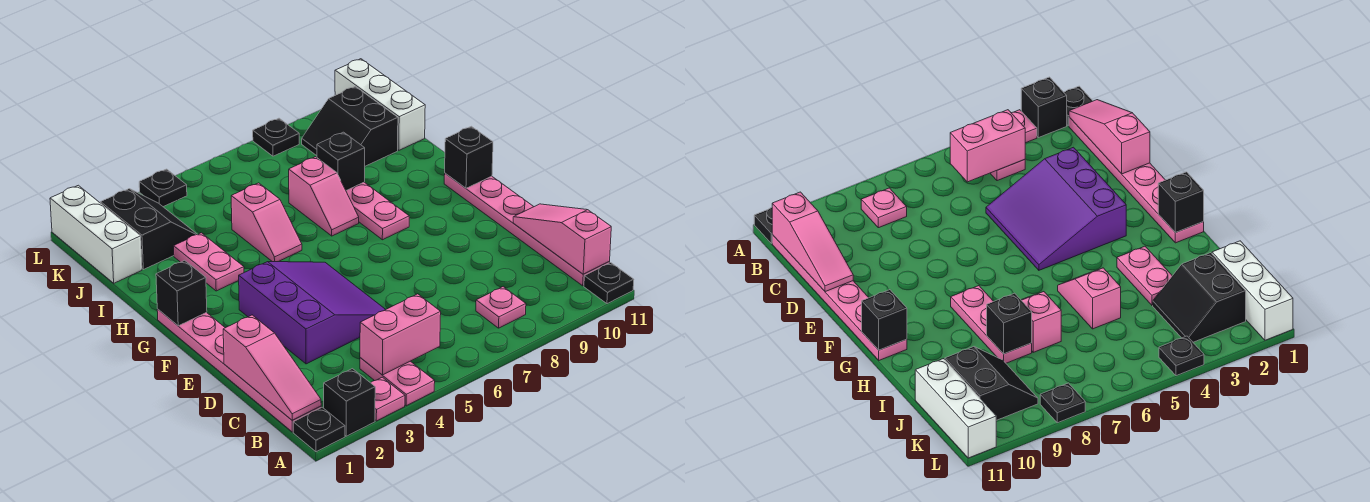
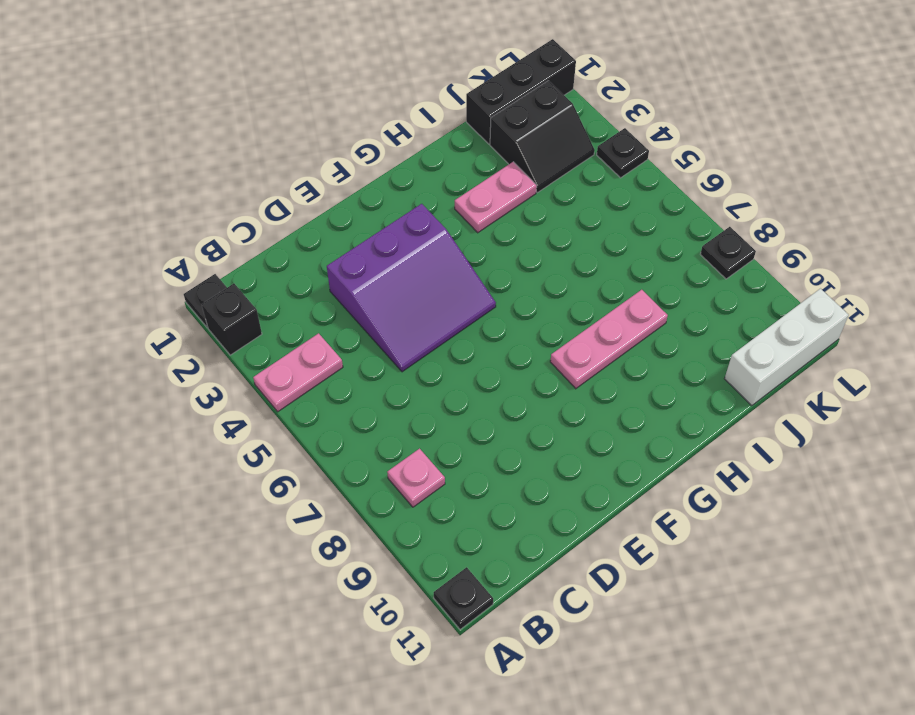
black 1x3 brick [466,39,576,144] -> white 1x3 brick [50,185,142,283]
none -> pink 1x1 plate [371,377,405,421]
none -> pink 1x6 plate [157,309,321,432]
none -> pink 1x6 plate [444,173,610,286]

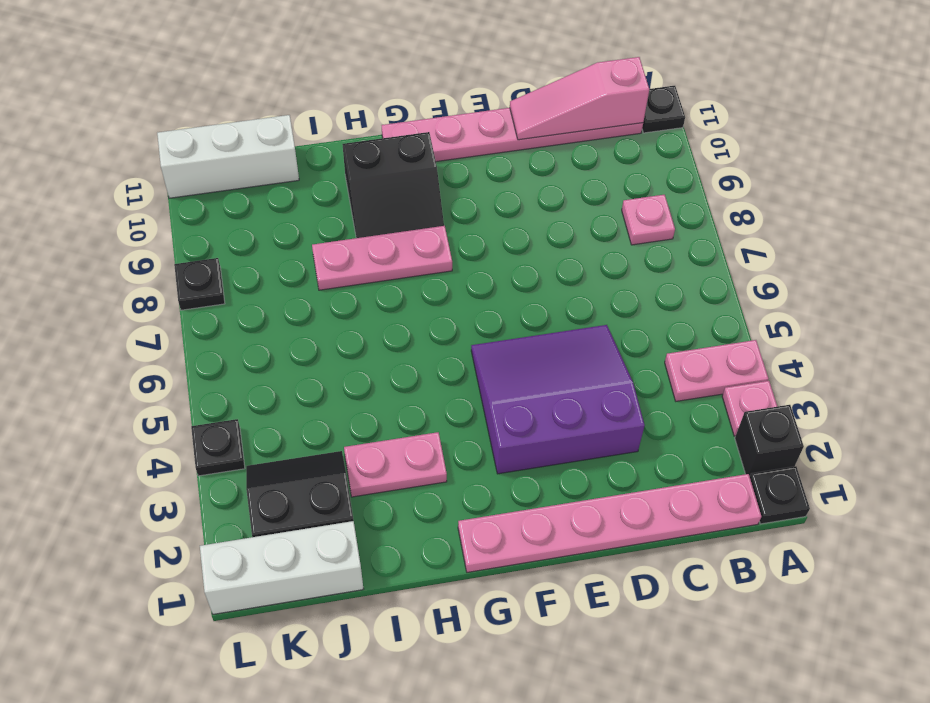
black 2x2 slope [342,132,444,238] -> black 2x2 slope moved to [302,87,398,166]
none -> pink 1x2 slope [231,183,302,262]
none -> pink 1x2 slope [289,157,359,236]
none -> pink 1x3 slope [223,315,321,420]

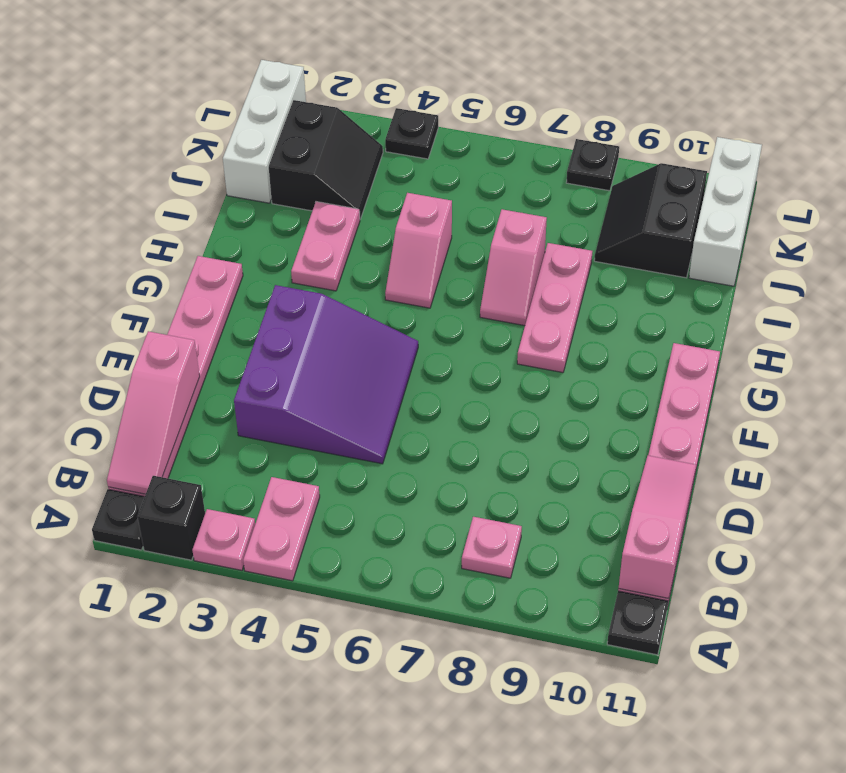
none -> pink 1x2 brick [360,294,441,375]
none -> black 1x1 brick [156,260,207,326]
none -> black 1x1 brick [445,126,493,188]

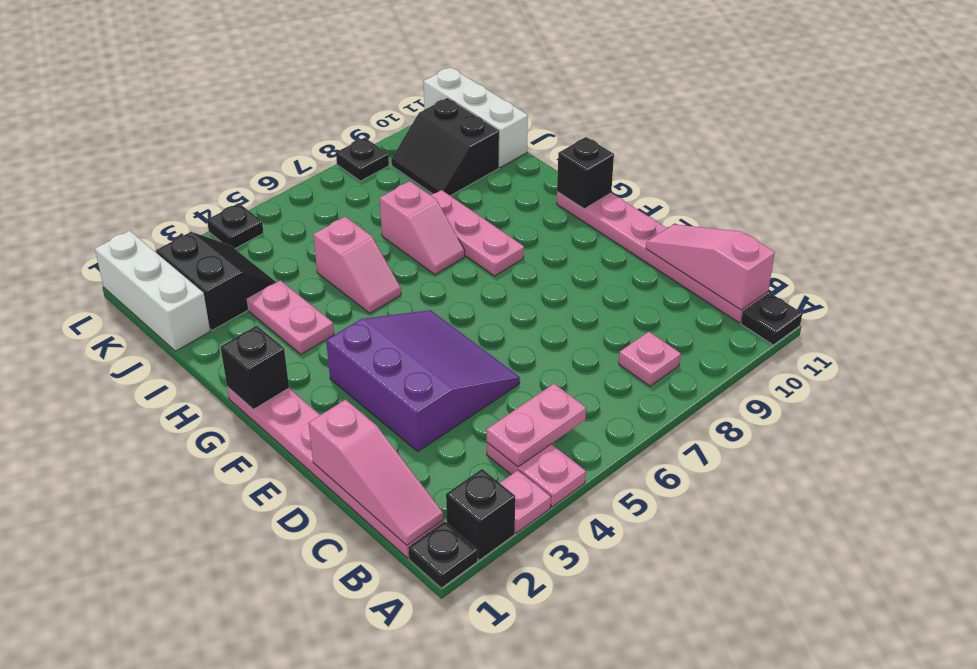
pink 1x2 plate [487,384,586,467] -> pink 1x2 brick [360,294,441,375]
none -> black 1x1 brick [317,132,365,190]

